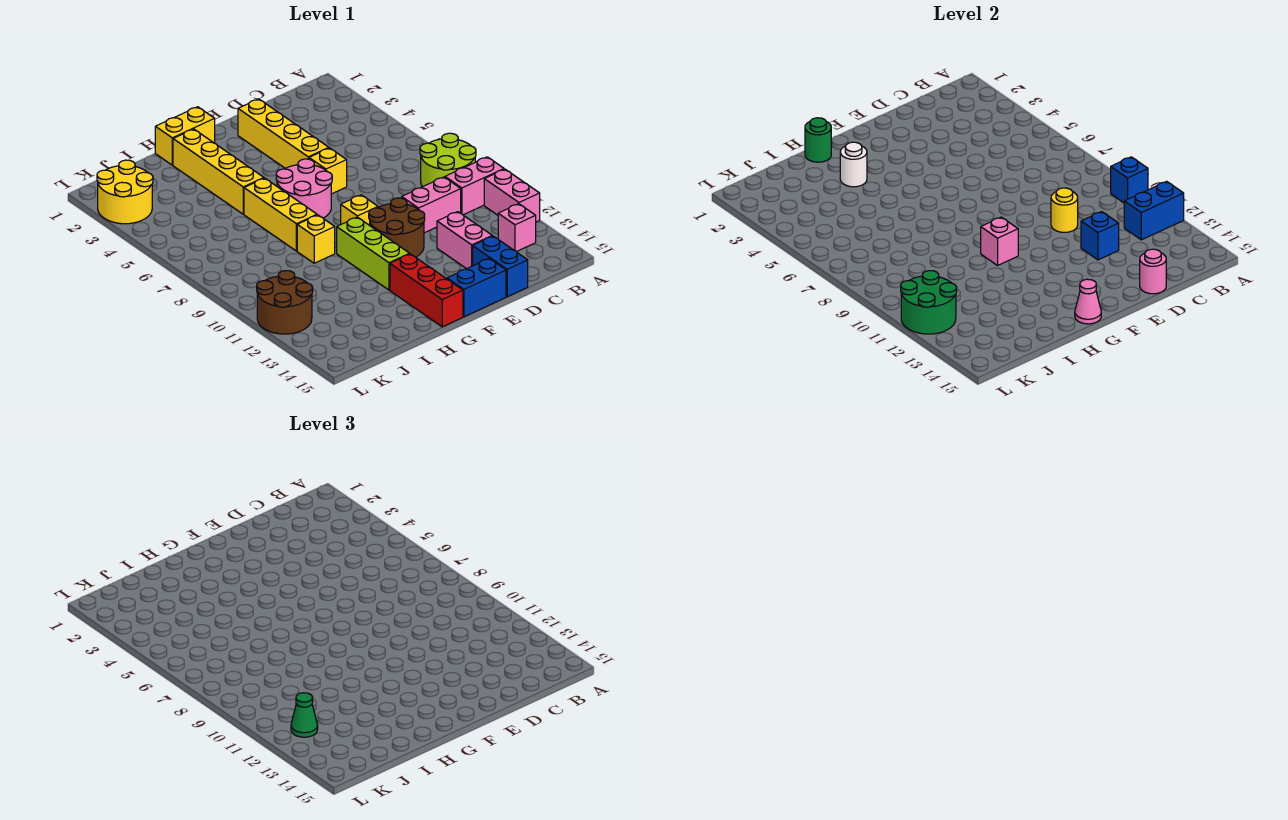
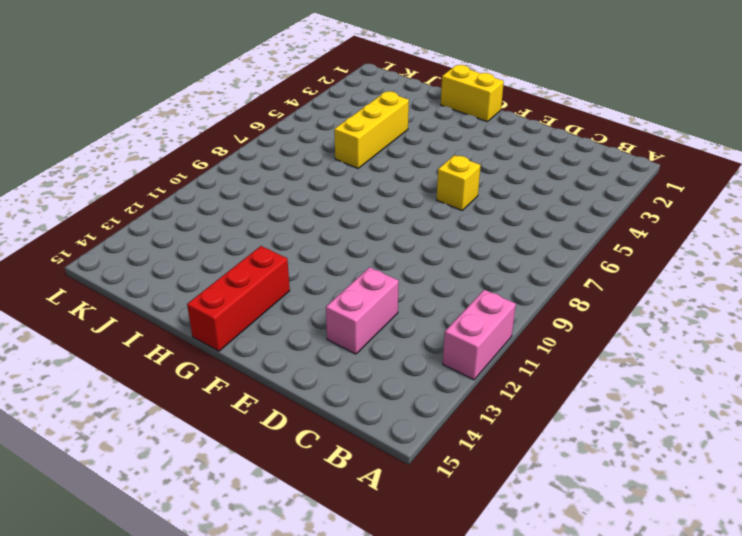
yellow 1x3 brick [334,91,409,168] -> yellow 1x3 brick moved to [244,178,317,251]
none -> lime 2x2 round brick [420,133,476,187]
none -> pink 1x2 brick [445,157,504,215]
none -> pink 1x1 brick [498,204,536,252]
none -> pink 1x2 brick [402,177,461,233]

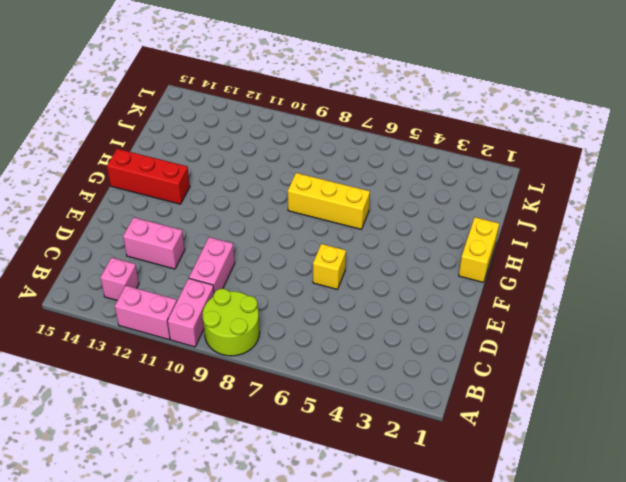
none -> blue 1x2 brick [473,236,528,297]
none -> yellow 1x4 brick [238,99,329,169]
none -> brown 2x2 round brick [369,198,425,257]
none -> blue 1x2 brick [447,258,506,317]

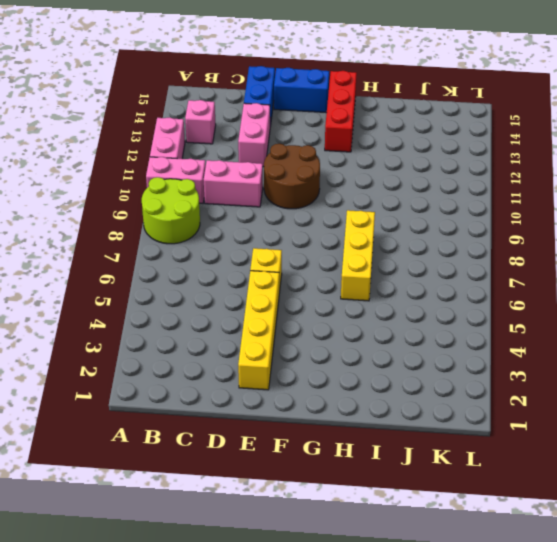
none -> pink 2x2 round brick [276,159,332,218]
none -> yellow 1x1 brick [341,195,378,225]
none -> yellow 1x2 brick [155,107,215,165]
none -> lime 1x3 brick [337,217,410,290]

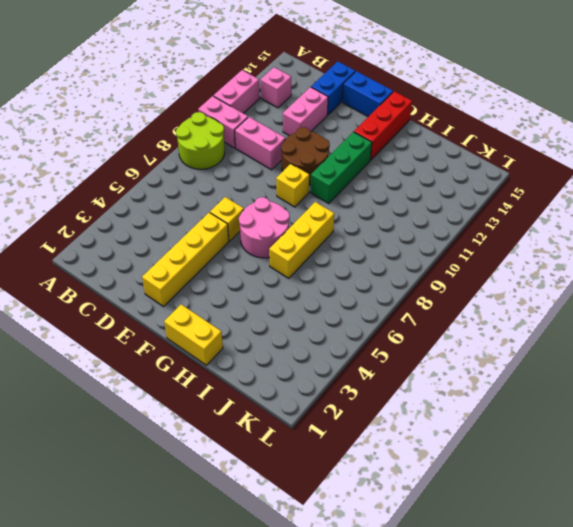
green 1x3 brick [310,132,372,204] -> lime 1x3 brick [337,217,410,290]
none -> yellow 1x4 brick [173,129,264,214]
none -> yellow 1x1 brick [297,215,335,263]
none -> yellow 2x2 round brick [97,160,153,224]
none -> brown 2x2 round brick [257,271,313,334]

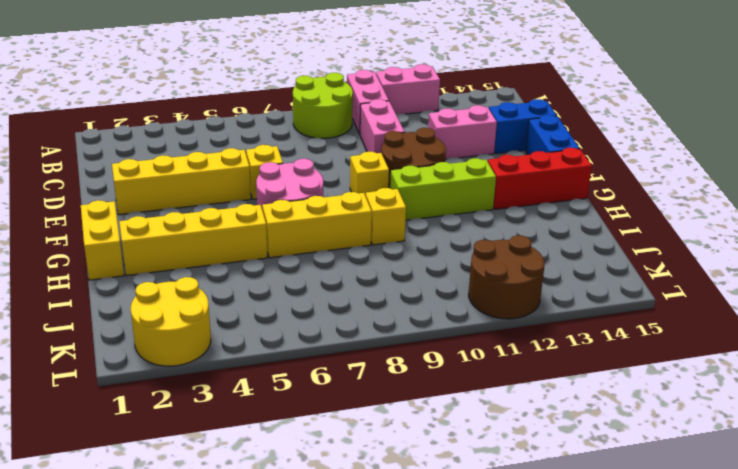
none -> pink 1x1 brick [498,204,536,252]
none -> blue 1x1 brick [1111,157,1148,203]
none -> blue 1x2 brick [1124,181,1184,240]
none -> yellow 1x1 round brick [1051,188,1078,232]

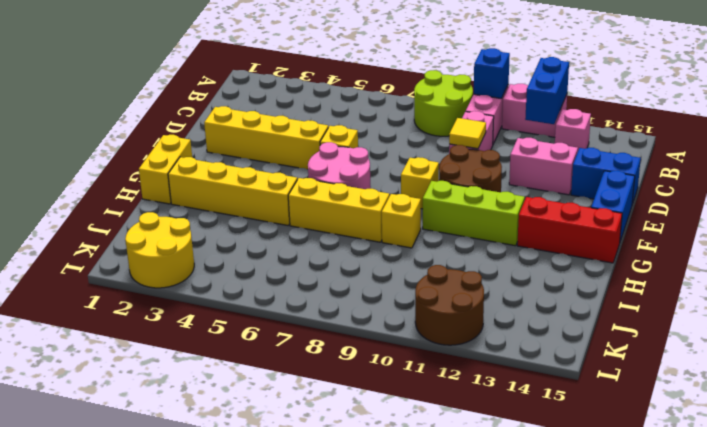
yellow 1x1 tile [449,118,486,149] -> yellow 1x1 round brick [1051,188,1078,232]
none -> blue 1x1 brick [1081,212,1119,260]
none -> pink 1x1 round brick [1140,249,1166,294]
none -> pink 1x1 brick [981,217,1018,265]
none -> pink 1x1 cone [1075,279,1101,324]

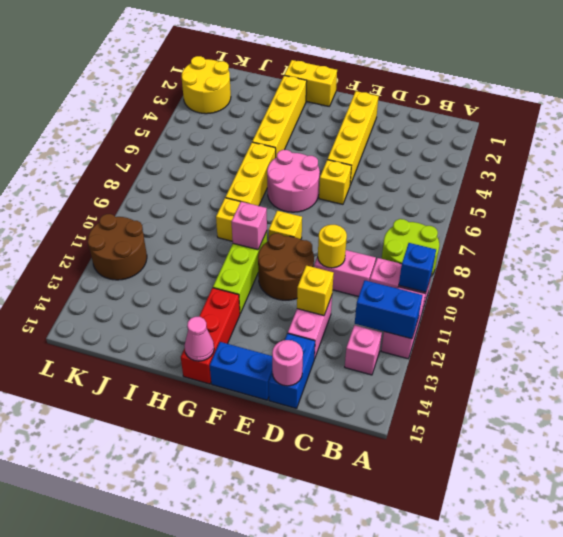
yellow 1x1 brick [297,265,334,316] -> blue 1x1 brick [1081,212,1119,260]
none -> green 1x1 round brick [805,118,831,162]
none -> white 1x1 round brick [840,142,867,187]
none -> green 2x2 round brick [901,271,957,334]
none -> green 1x1 cone [291,693,318,737]

